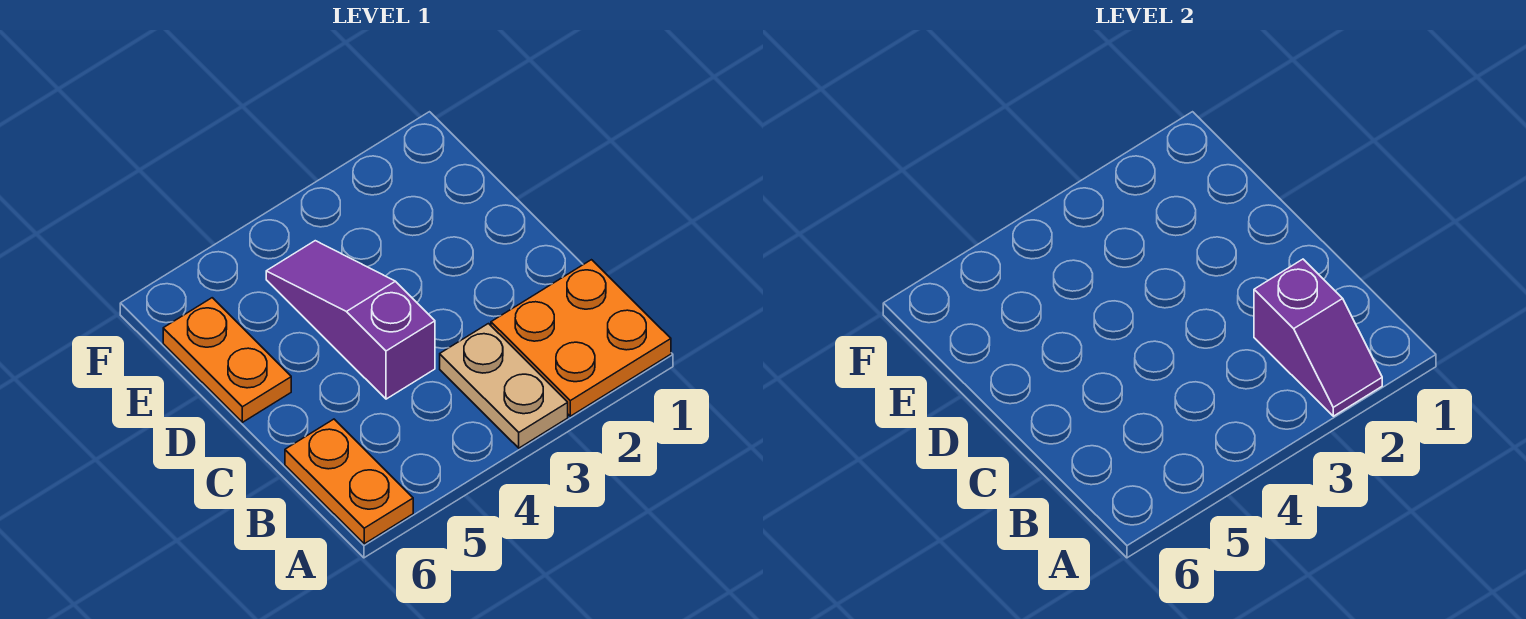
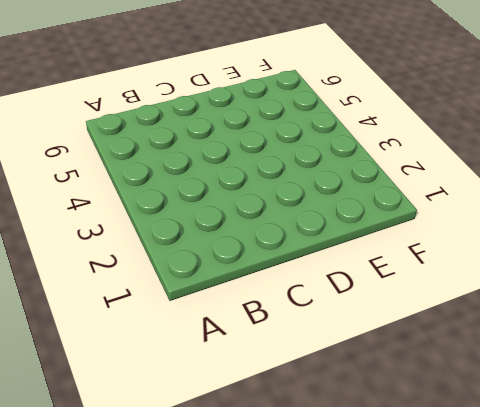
none -> orange 2x2 plate [491,260,671,416]
none -> tan 1x2 plate [440,324,568,448]

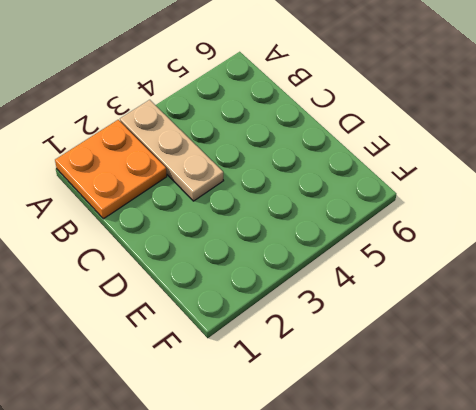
tan 1x3 plate [120,100,224,201] -> tan 1x2 plate [440,324,568,448]
none -> orange 1x2 plate [285,419,413,544]
none -> purple 1x3 slope [266,241,435,399]

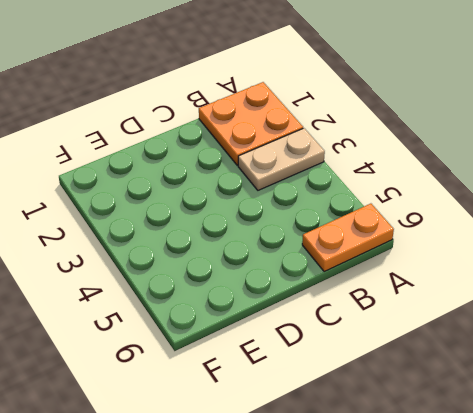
none -> purple 1x3 slope [266,241,435,399]
none -> orange 1x2 plate [163,298,291,422]

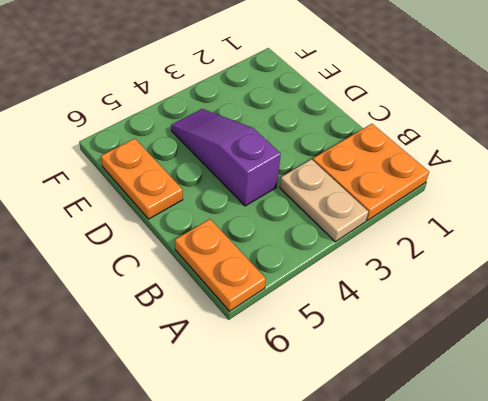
none -> purple 1x2 slope [1254,259,1382,416]

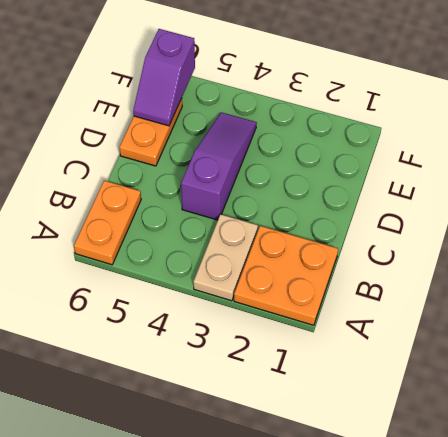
purple 1x2 slope [133,29,195,126] -> purple 1x2 slope moved to [1254,259,1382,416]

